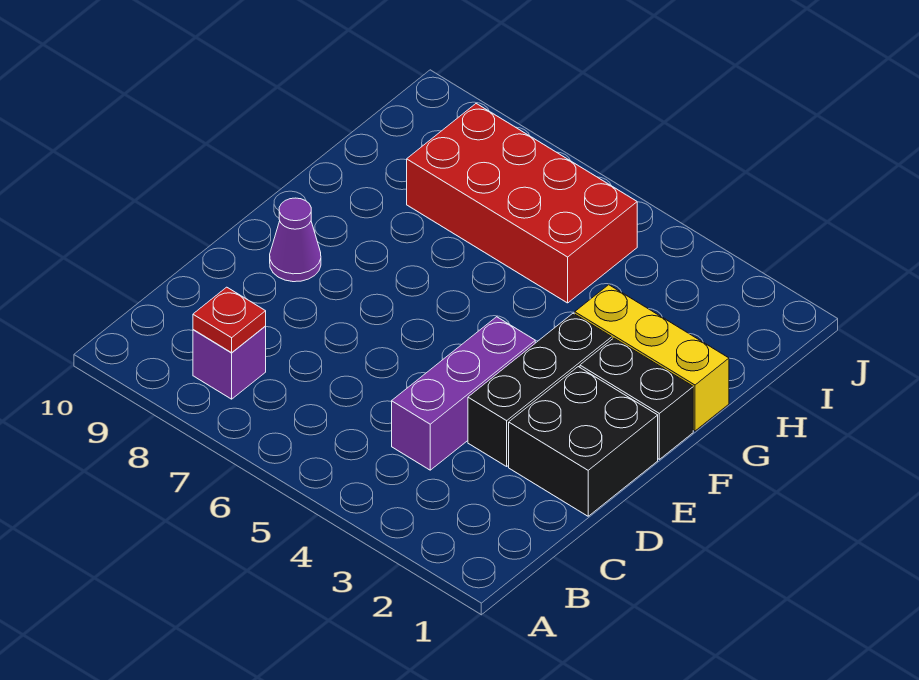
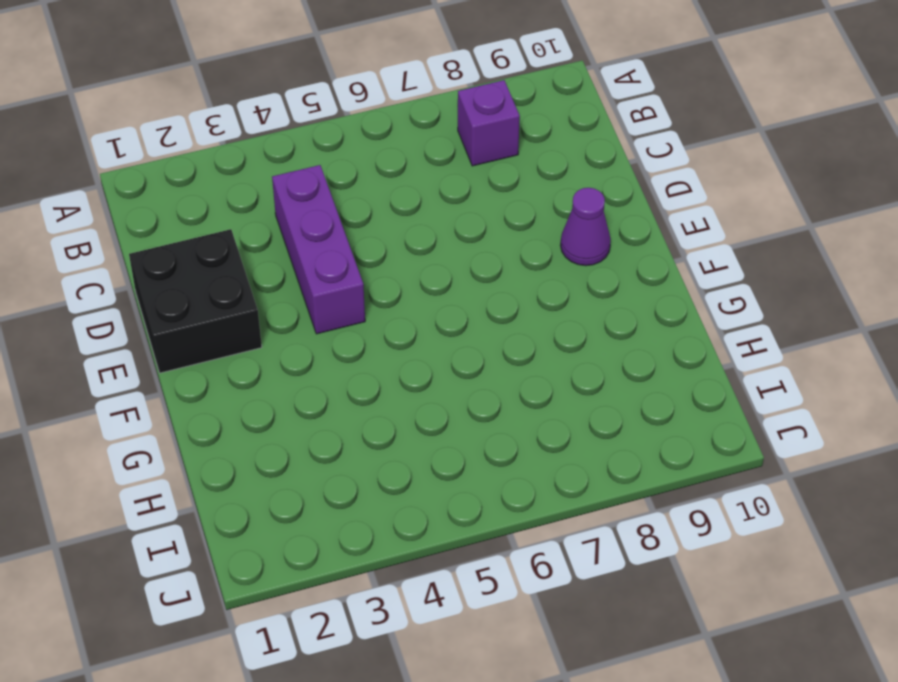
none -> black 1x3 brick [468,313,612,466]
none -> black 1x2 brick [580,338,693,459]

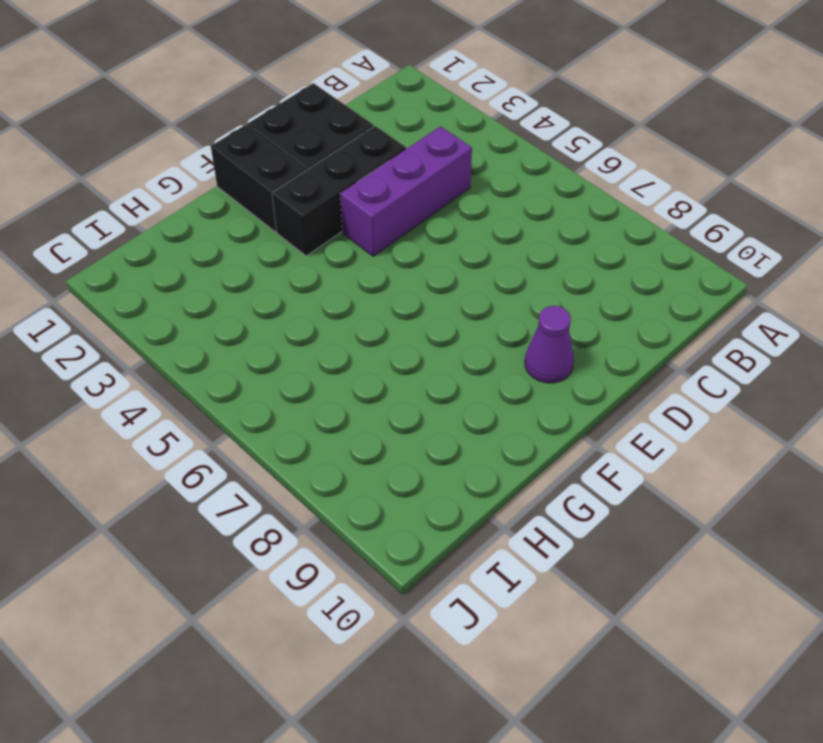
none -> purple 1x1 brick [193,326,266,399]
none -> yellow 1x3 brick [575,285,729,431]

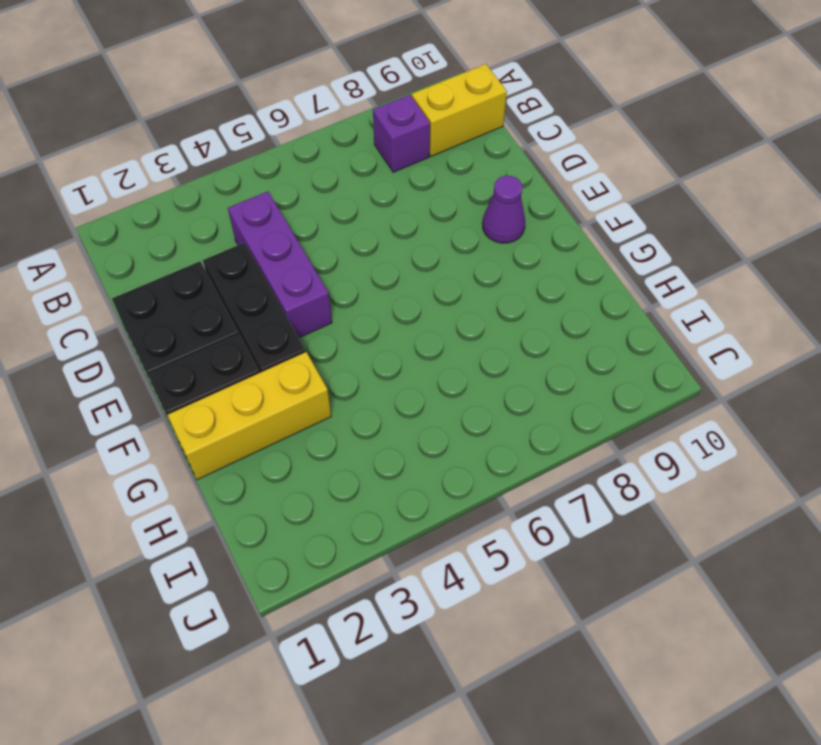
yellow 1x2 brick [412,64,507,156] -> none
none -> red 2x4 brick [407,104,637,303]
none -> red 1x1 plate [193,287,266,353]

